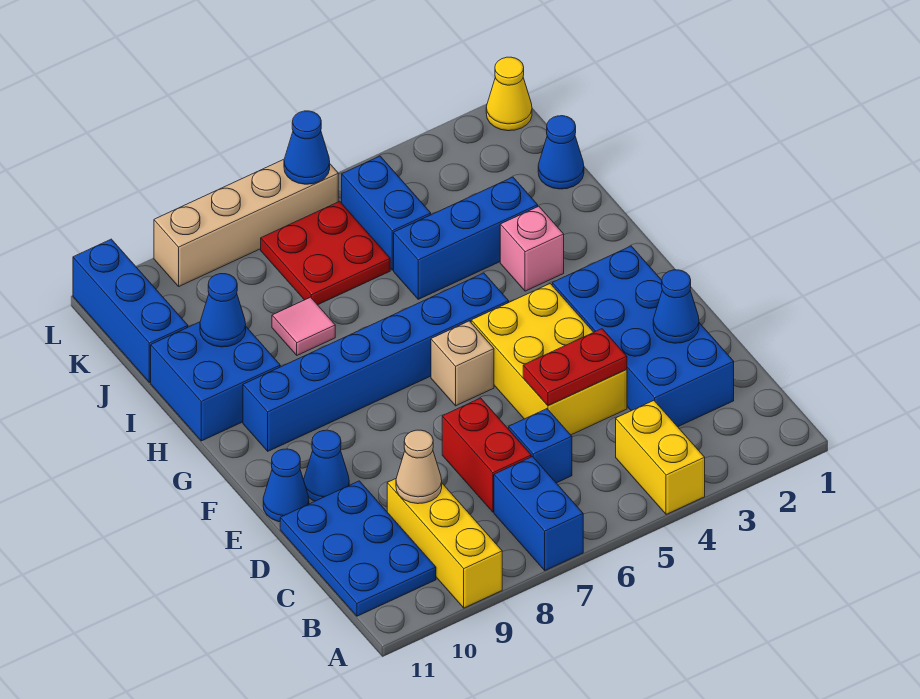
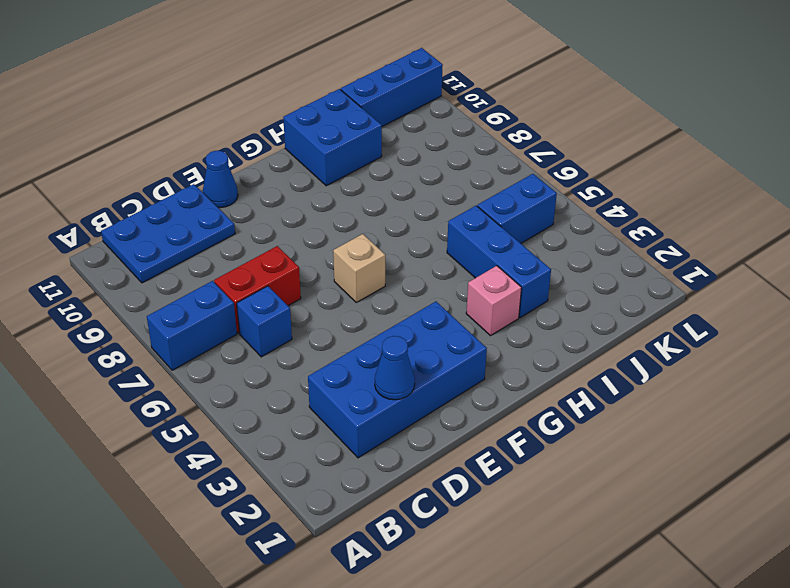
none -> yellow 1x2 brick [616,401,705,514]
none -> yellow 1x3 brick [387,479,502,608]
none -> yellow 2x3 brick [471,284,627,435]

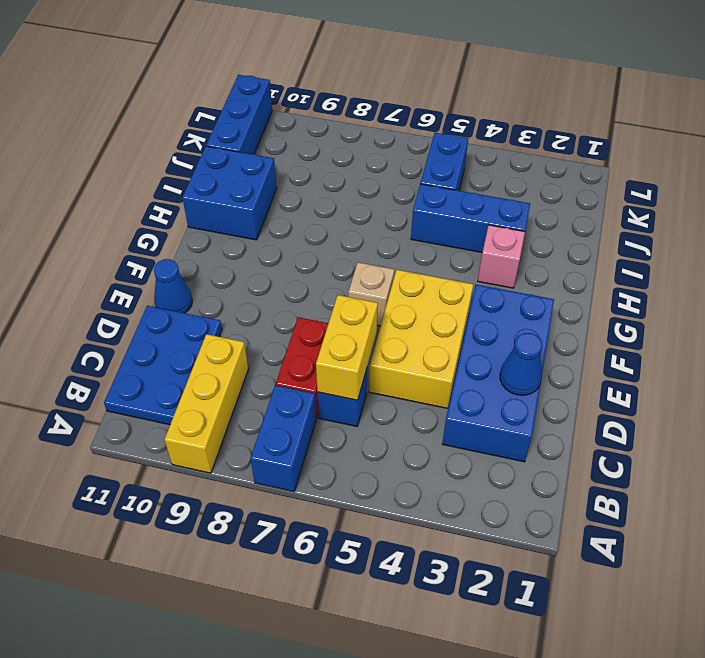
yellow 1x2 brick [316,295,378,400] -> yellow 1x2 brick moved to [616,401,705,514]
none -> blue 1x1 cone [304,430,349,501]
none -> blue 1x6 brick [243,273,509,451]
none -> pink 1x1 tile [272,297,335,355]

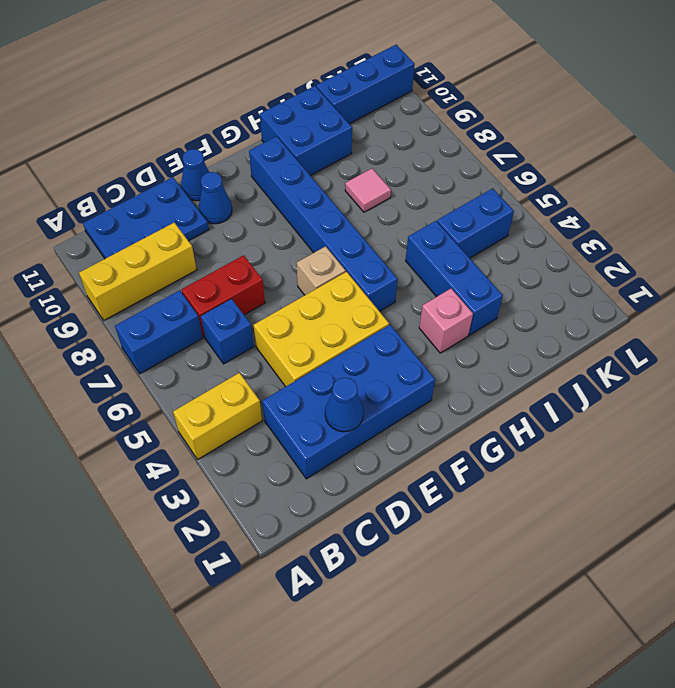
none -> blue 1x1 cone [538,116,584,189]
none -> red 2x2 plate [261,201,390,305]
none -> yellow 1x1 cone [486,57,532,131]

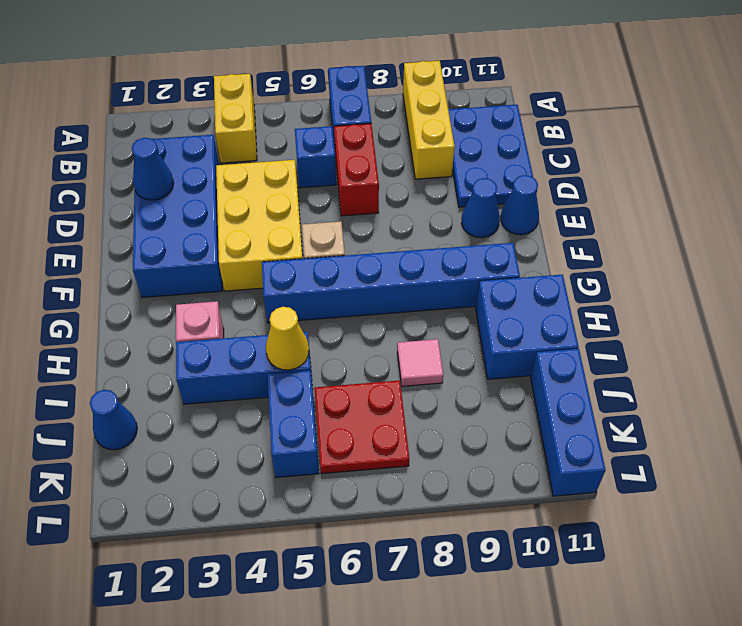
yellow 1x1 cone [266,307,309,370] -> yellow 1x1 cone moved to [486,57,532,131]
none -> tan 1x4 brick [154,159,338,286]
none -> tan 1x1 cone [396,430,442,504]
none -> red 1x2 plate [523,329,627,406]

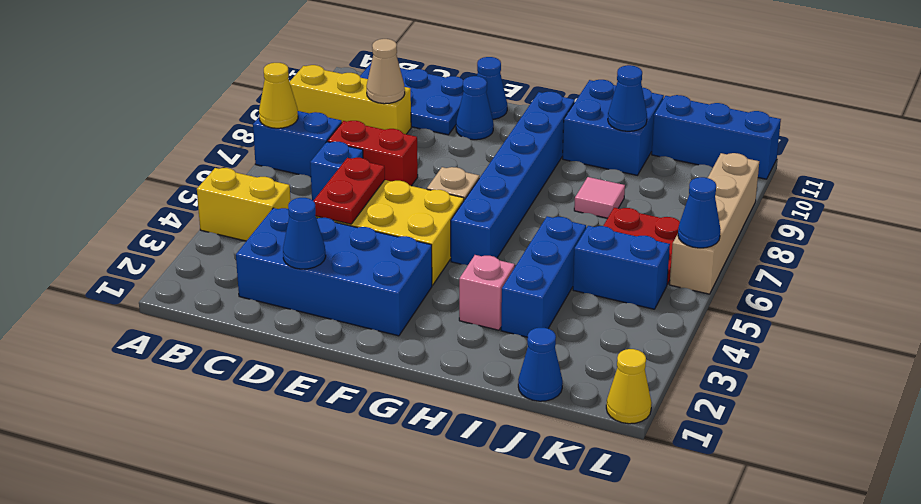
yellow 1x1 cone [259,63,298,128] -> none

